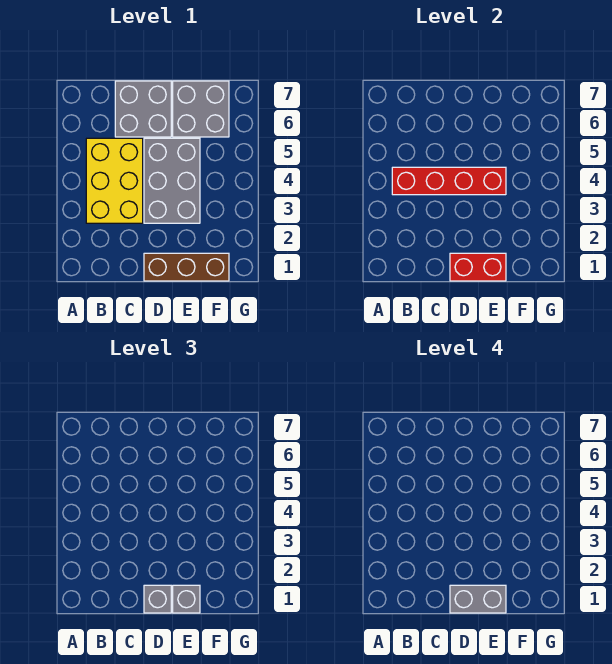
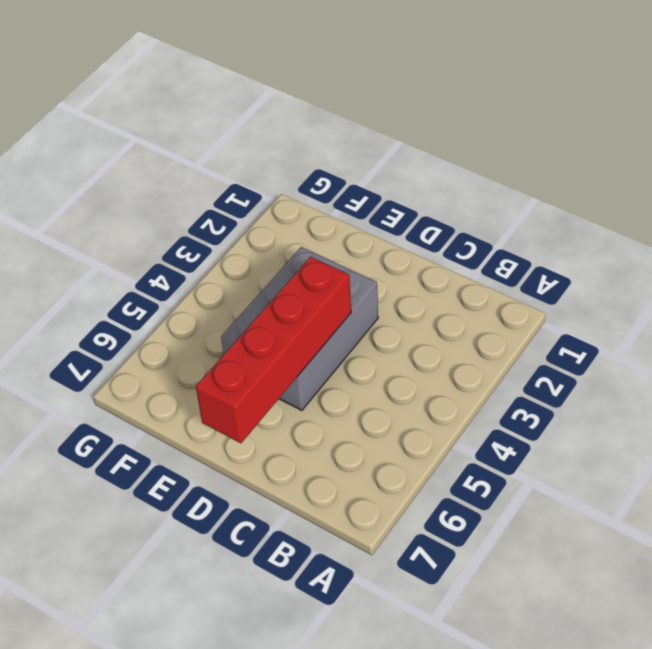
red 1x4 brick [196,257,351,443] -> red 1x4 brick turned to [392,167,506,195]
none -> yellow 2x3 brick [86,138,143,223]
none -> grey 2x2 brick [115,81,171,137]

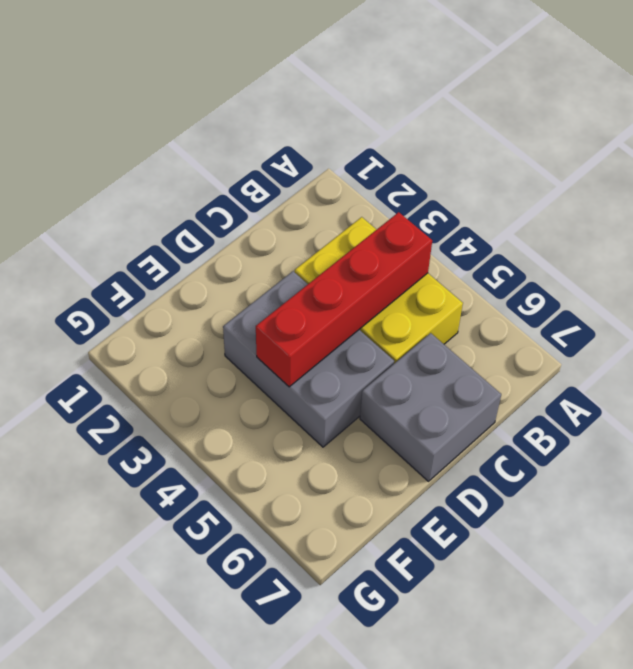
none -> brown 1x3 brick [144,253,229,281]
none -> grey 2x2 brick [173,81,229,137]

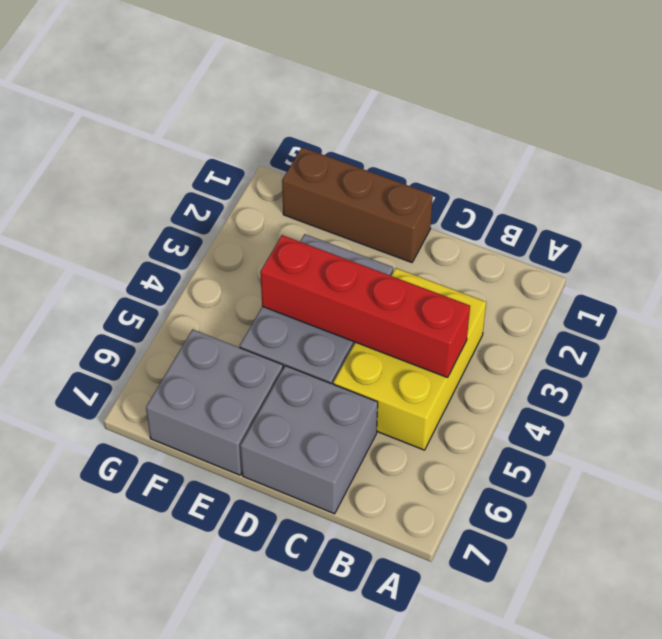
none -> red 1x2 brick [450,253,506,281]
none -> grey 1x1 brick [144,585,171,613]

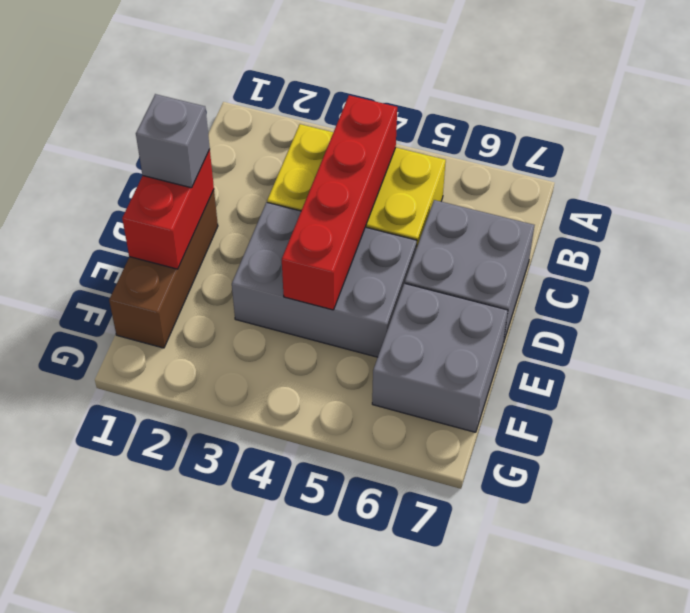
none -> grey 1x1 brick [173,585,200,613]
none -> grey 1x2 brick [450,585,506,613]

